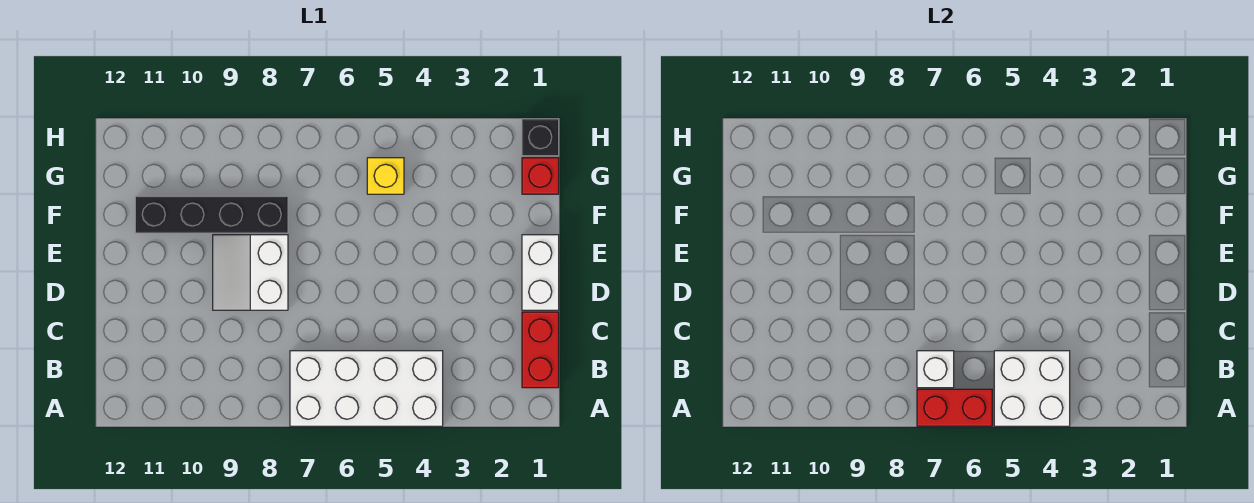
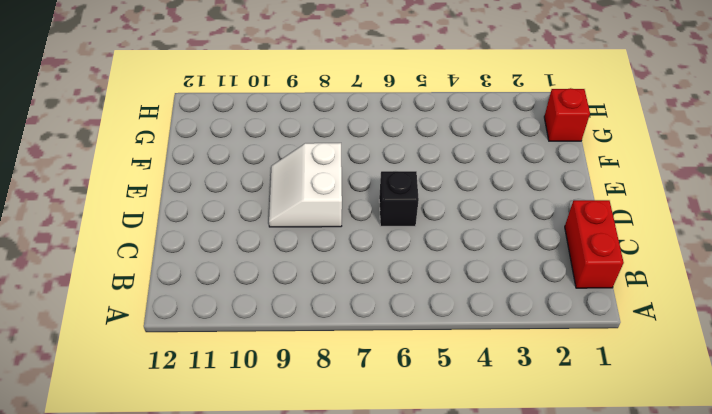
black 1x1 brick [379,171,419,226] -> black 1x1 brick moved to [522,119,559,156]
none -> white 2x4 brick [290,351,443,426]
none -> white 1x2 brick [522,235,559,310]

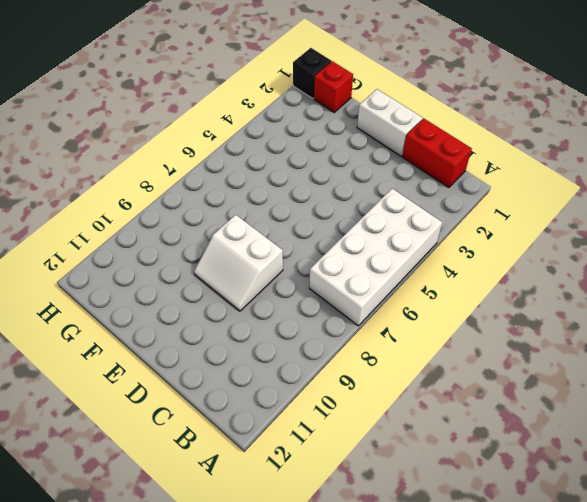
none -> black 1x4 brick [135,196,288,233]
none -> yellow 1x1 brick [367,158,404,194]

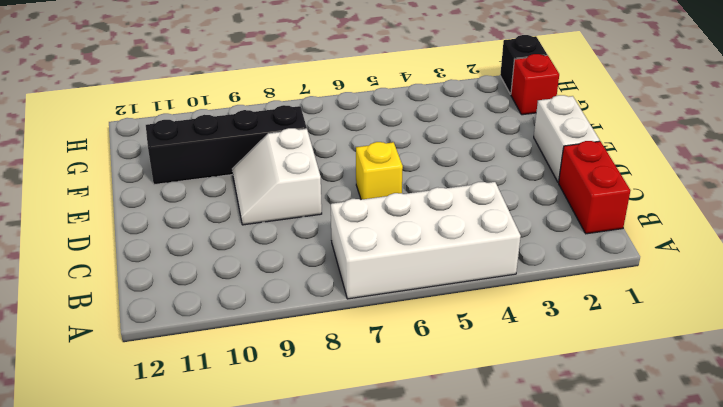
yellow 1x1 brick [356,142,403,200] -> yellow 1x1 brick moved to [367,158,404,194]
none -> white 2x2 brick [994,351,1070,426]
none -> red 1x2 brick [917,389,992,426]

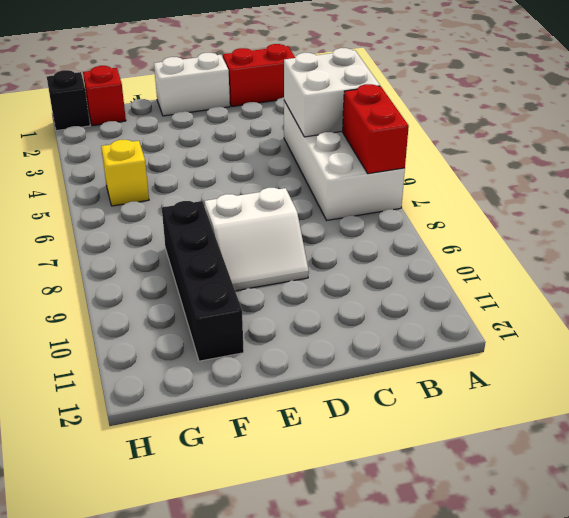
none -> white 1x1 brick [917,351,954,388]

